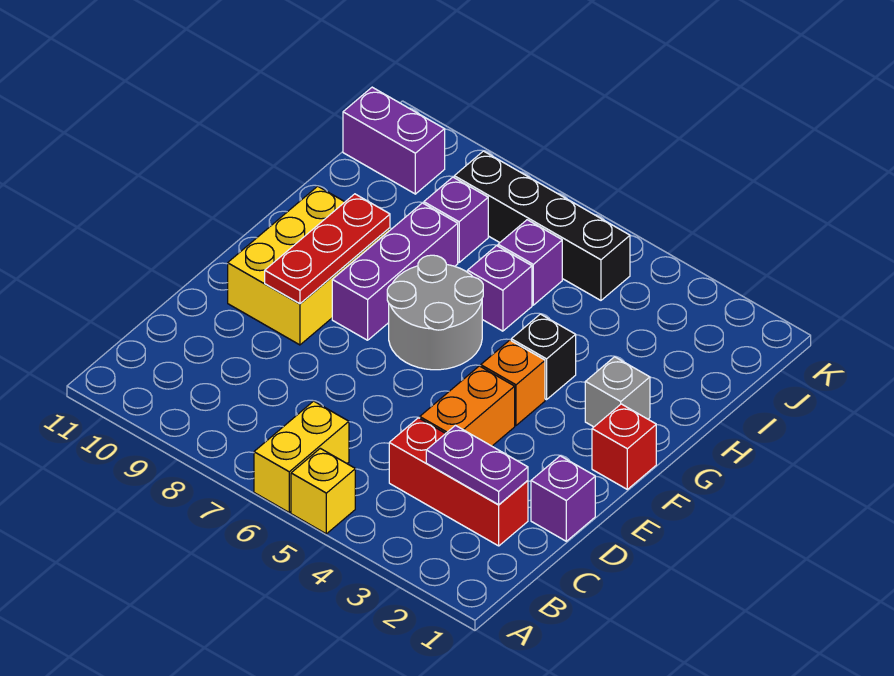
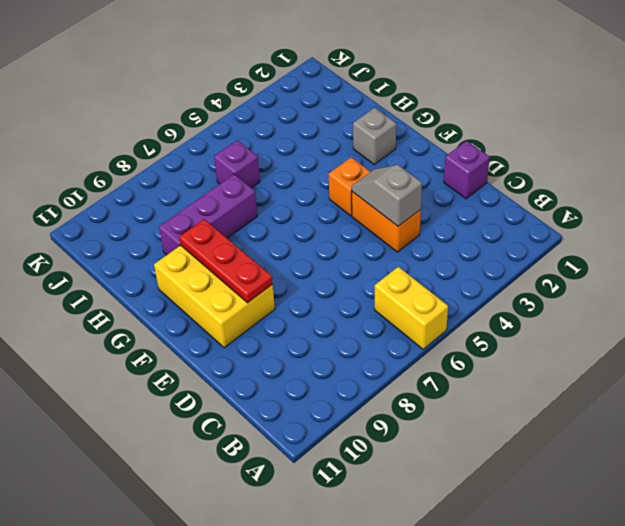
grey 1x2 slope [352,165,422,226] -> none
purple 1x3 brick [159,174,257,255] -> purple 1x3 brick turned to [332,203,458,340]
none -> yellow 1x1 brick [291,448,355,534]
none -> red 1x3 brick [389,418,528,546]
none -> red 1x1 brick [592,404,656,489]

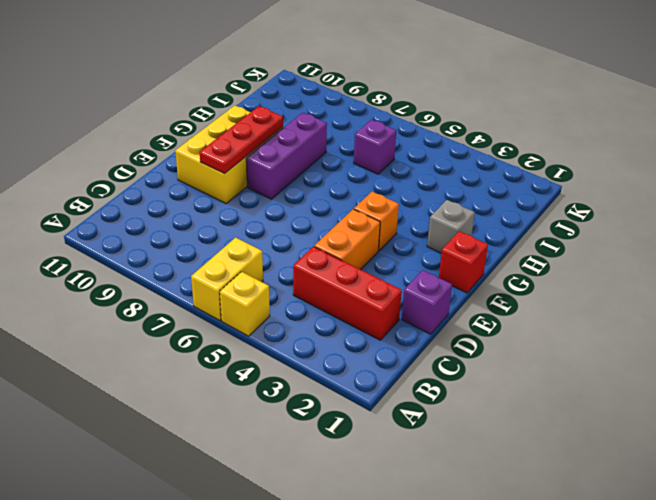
none -> grey 2x2 round brick [387,255,483,370]
none -> black 1x1 brick [511,314,576,400]
none -> purple 1x1 brick [468,246,532,331]

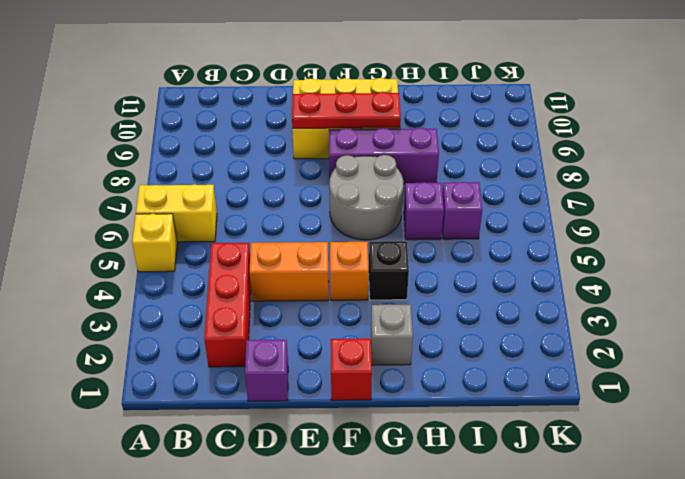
none -> purple 1x1 brick [424,177,488,262]
none -> black 1x4 brick [454,151,630,300]
none -> purple 1x2 brick [343,87,445,194]

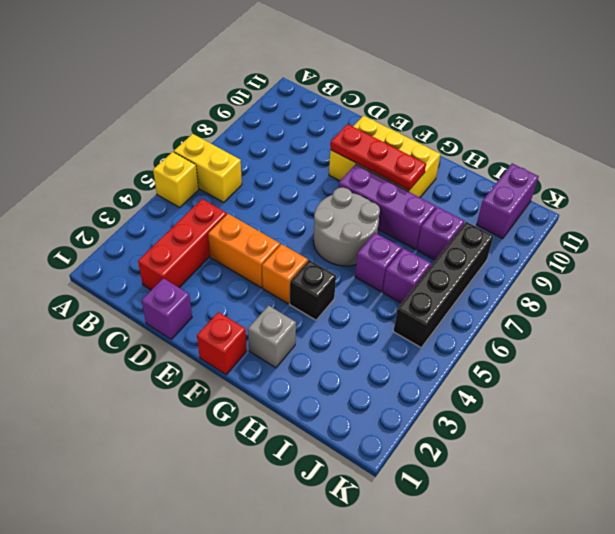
none -> purple 1x2 plate [426,426,528,505]

